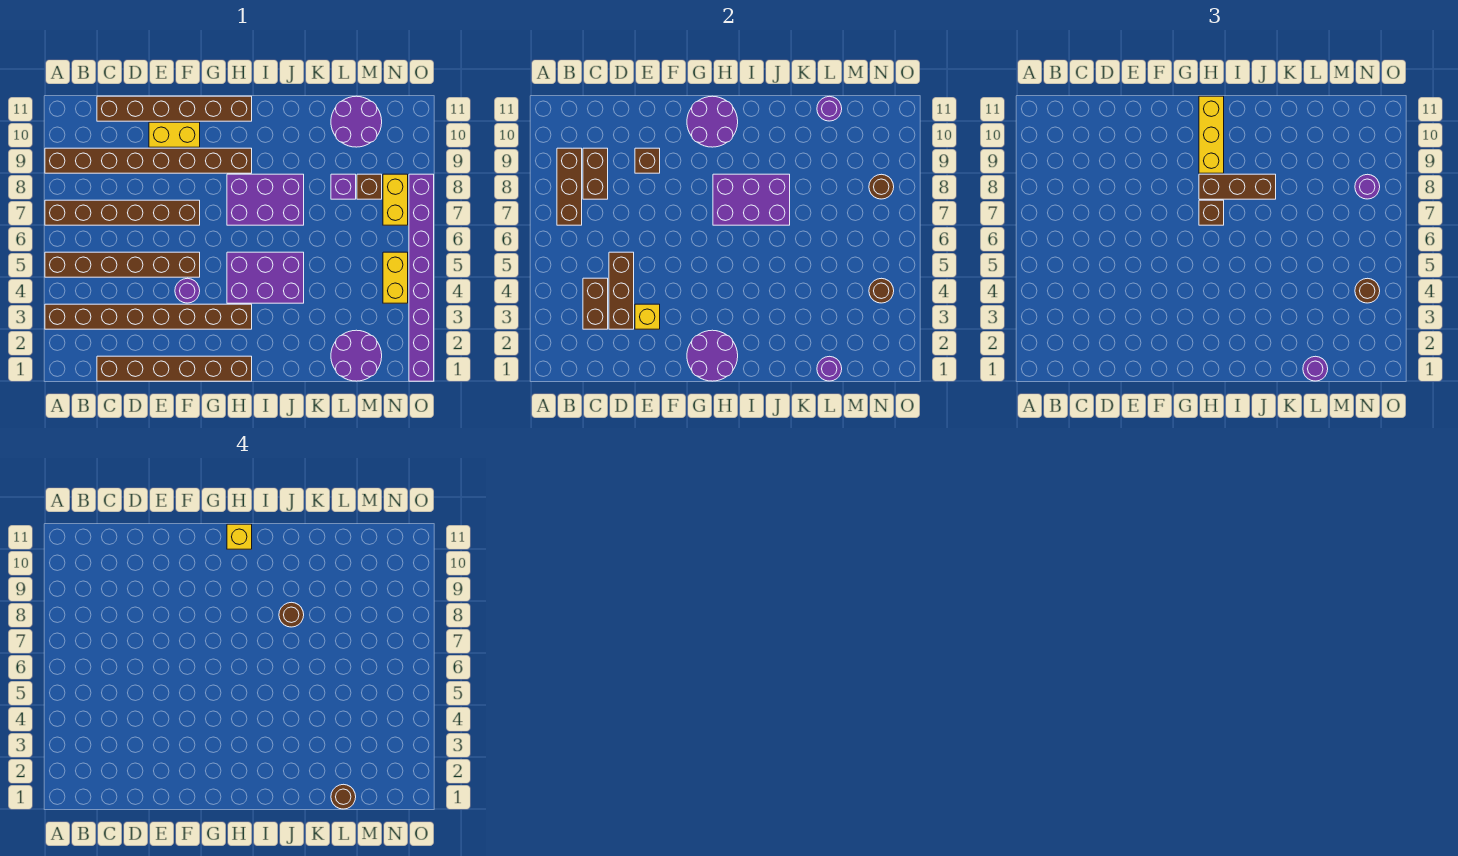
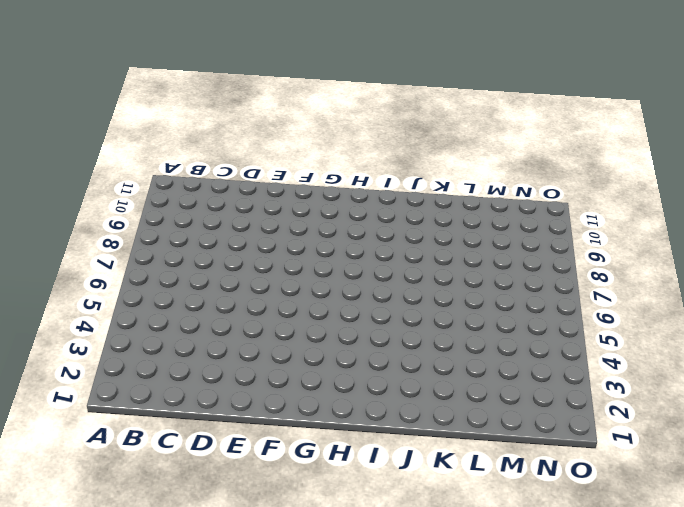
none -> brown 1x8 brick [45,304,252,329]
none -> brown 1x6 brick [45,252,200,277]
none -> brown 1x6 brick [45,200,200,225]
none -> brown 1x8 brick [45,148,252,173]

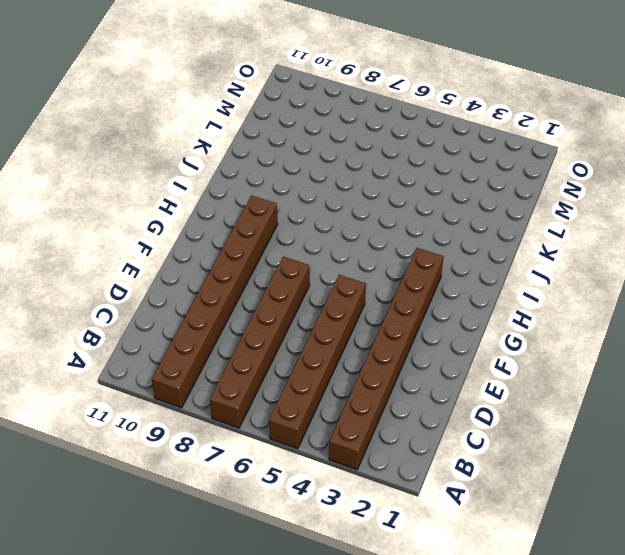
none -> brown 1x6 brick [97,356,252,381]
none -> brown 1x6 brick [97,96,252,121]
none -> yellow 1x2 brick [149,122,200,147]
none -> purple 1x1 round brick [175,278,200,303]

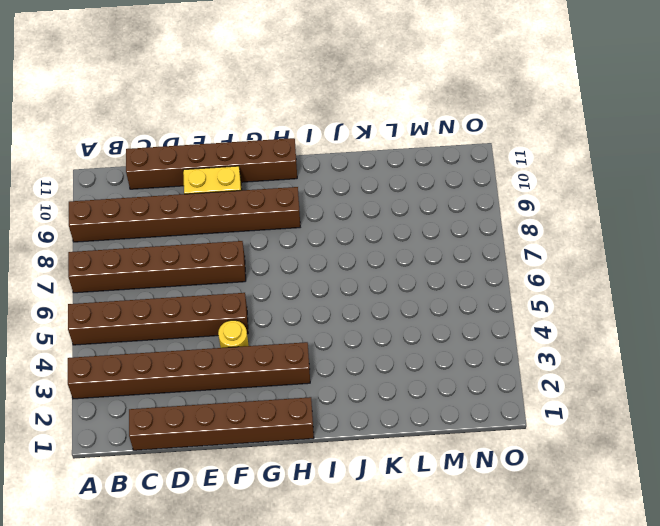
yellow 1x1 round brick [218,320,249,348] -> purple 1x1 round brick [175,278,200,303]
none -> purple 2x3 brick [227,252,304,303]
none -> purple 2x3 brick [227,174,304,225]
none -> purple 2x2 round brick [331,330,382,381]
none -> purple 1x1 brick [331,174,356,199]

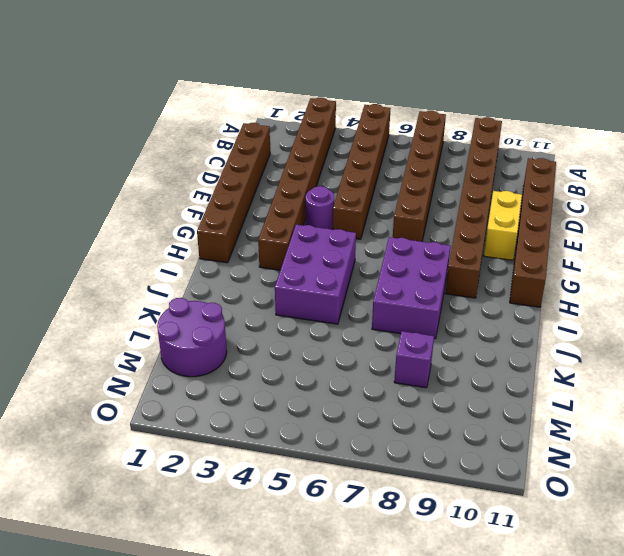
none -> purple 2x2 round brick [331,96,382,147]
none -> brown 1x1 brick [357,174,382,199]
none -> yellow 1x2 brick [383,252,408,303]
none -> yellow 1x2 brick [383,174,408,225]

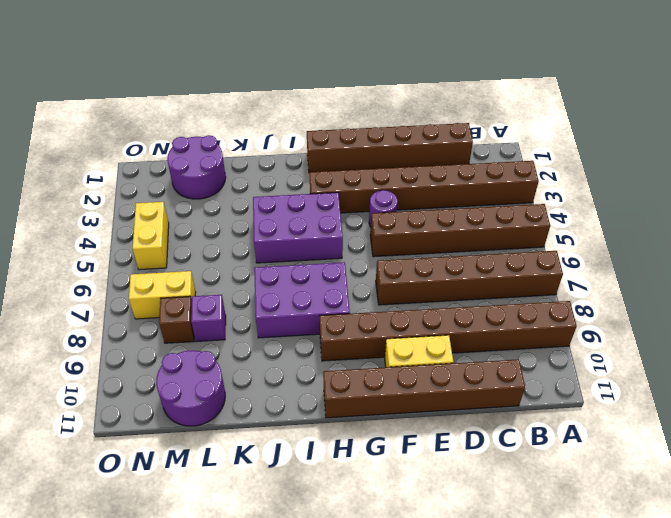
yellow 1x2 brick [129,271,196,319] -> yellow 1x2 brick turned to [383,174,408,225]
none -> purple 1x8 brick [409,174,434,381]
none -> brown 1x3 brick [557,148,582,225]
none -> brown 1x2 brick [583,278,608,329]
none -> brown 1x2 brick [583,148,608,199]

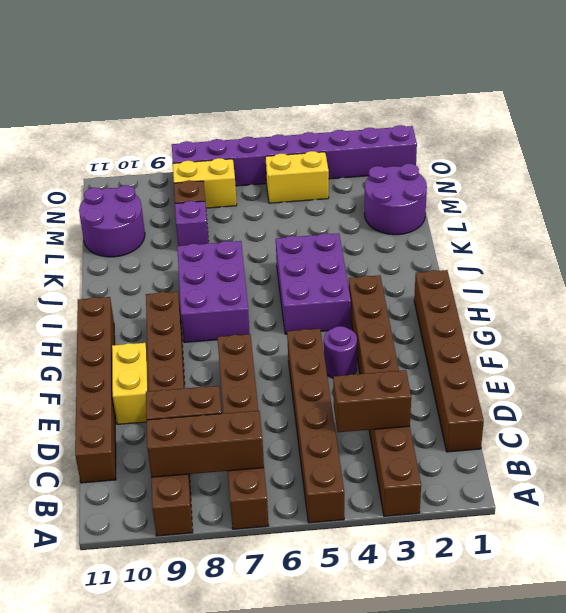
none -> brown 1x3 brick [609,252,634,329]
none -> yellow 1x1 brick [635,304,660,329]
none -> brown 1x1 brick [635,148,660,173]
none -> purple 2x2 round brick [687,330,738,381]

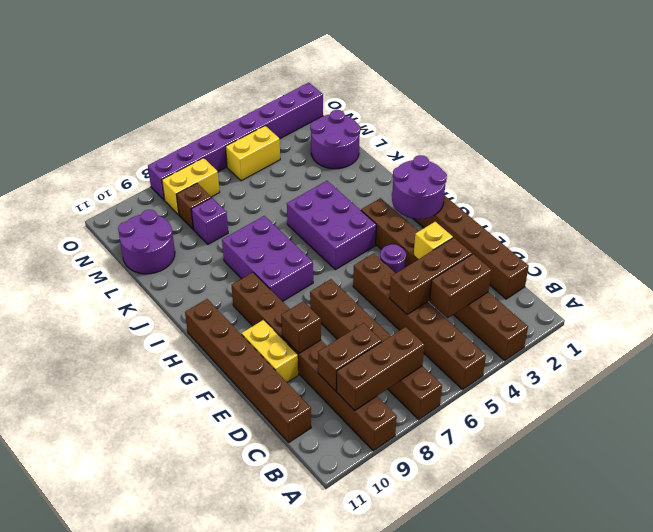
none -> purple 2x2 round brick [687,96,738,147]
none -> purple 2x3 brick [713,174,790,225]
none -> purple 1x1 round brick [817,356,842,381]
none -> purple 1x1 round brick [817,96,842,121]

